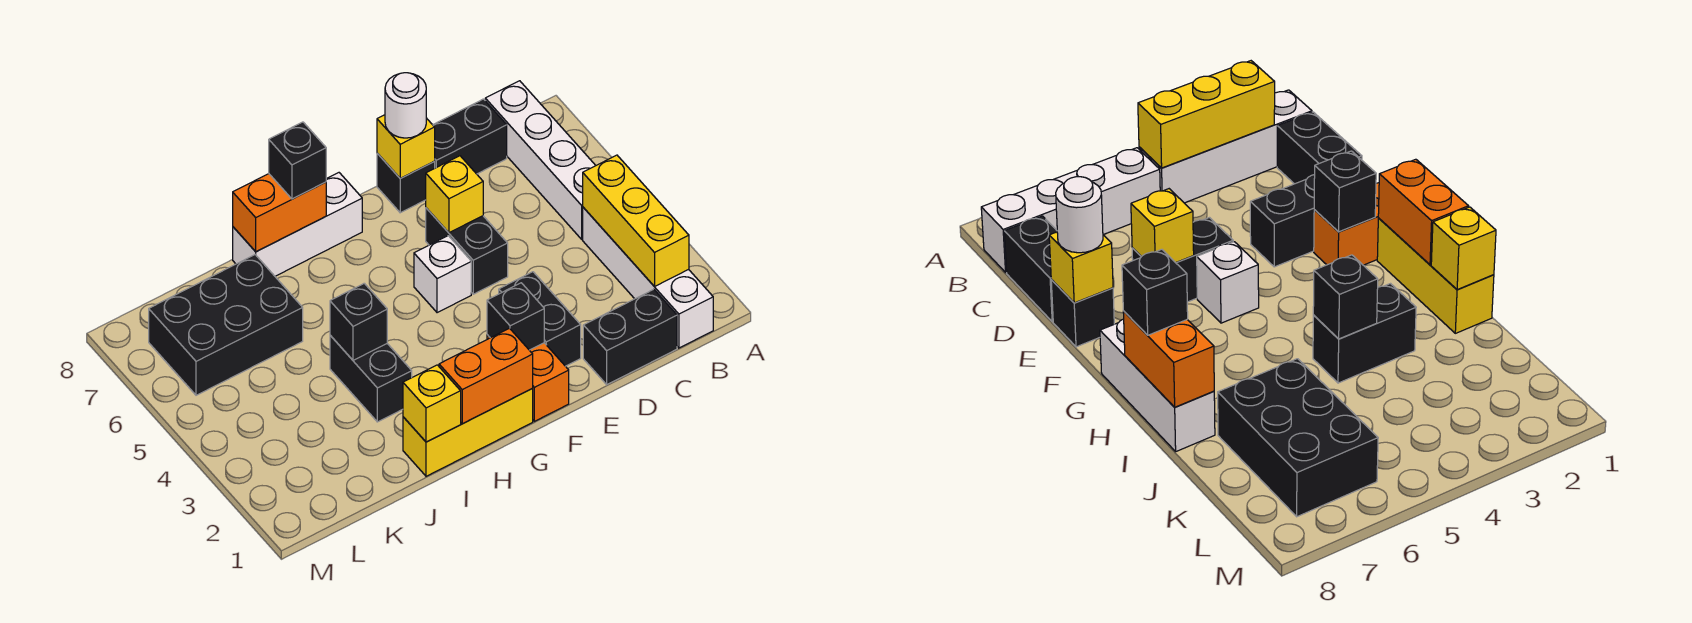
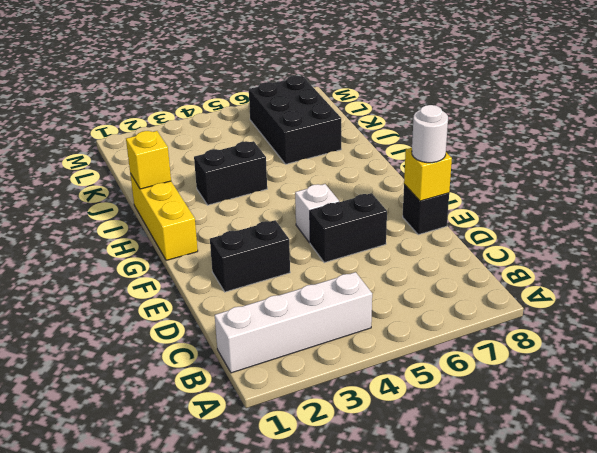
none -> white 1x4 brick [485,81,596,239]
none -> black 1x2 brick [583,289,677,385]
none -> black 1x2 brick [433,99,507,174]

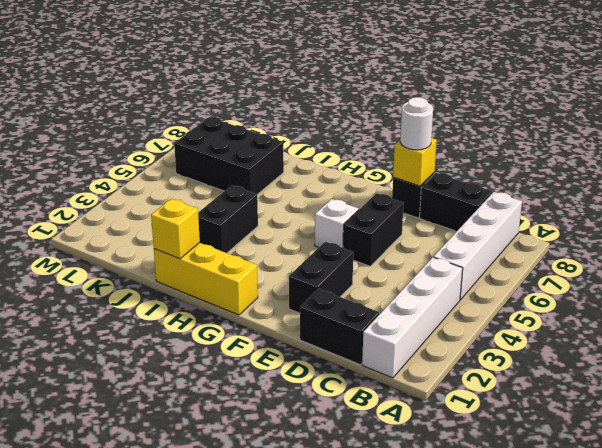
none -> orange 1x2 brick [487,335,569,421]
none -> white 1x3 brick [233,173,362,276]
none -> yellow 1x3 brick [583,155,689,287]

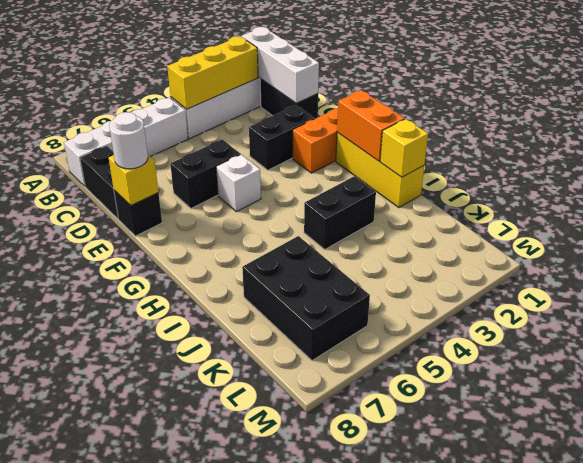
white 1x3 brick [241,27,319,103] -> white 1x3 brick moved to [233,173,362,276]
none -> yellow 1x1 brick [426,156,483,233]
none -> black 1x1 brick [487,283,544,350]
none -> orange 1x2 brick [233,174,326,252]

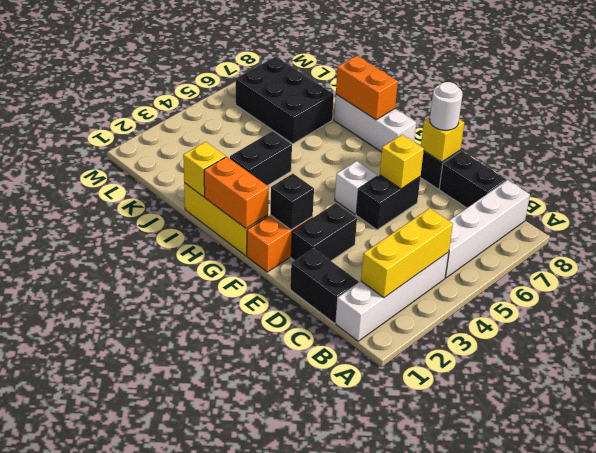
none -> black 1x1 brick [330,283,387,360]
none -> black 1x1 brick [269,122,326,199]

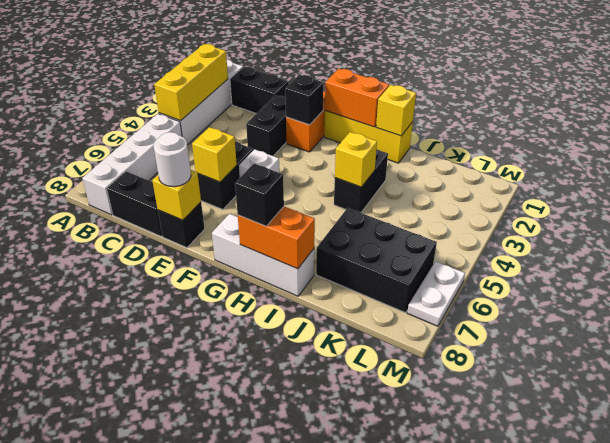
yellow 1x1 brick [335,132,377,187] -> black 1x1 brick [330,283,387,360]
white 1x2 plate [407,261,465,326] -> none

